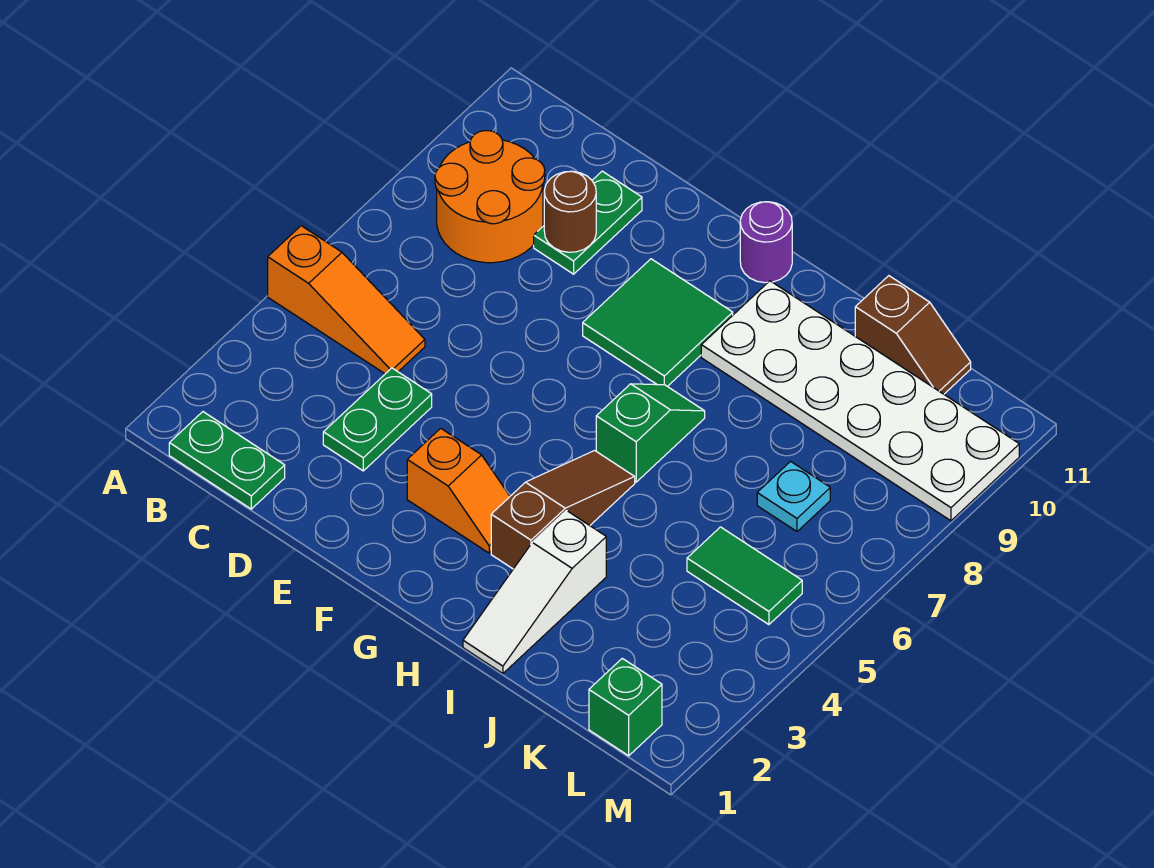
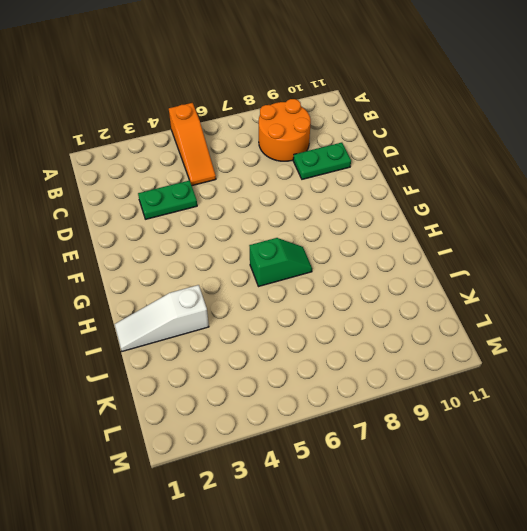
none -> green 1x2 plate [169,412,285,509]
none -> orange 1x2 slope [407,428,510,553]
none -> green 2x2 tile [583,259,733,386]

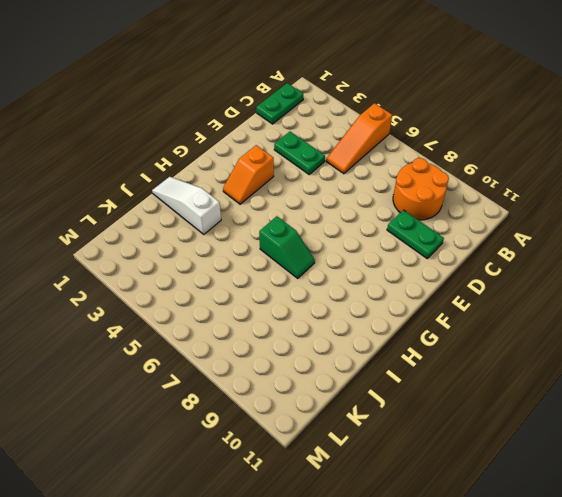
none -> green 2x2 tile [583,259,733,386]
none -> purple 1x1 round brick [740,202,792,283]
none -> brown 1x3 slope [491,451,635,569]

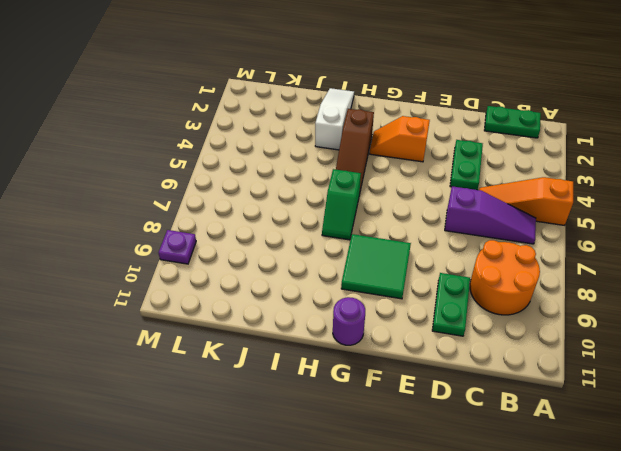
purple 1x3 slope [445,186,536,244] -> none
purple 1x1 plate [159,230,196,264] -> white 2x6 plate [701,281,1019,521]
none -> brown 1x2 slope [855,276,971,394]
none -> green 1x2 tile [687,527,802,625]
none -> cyan 1x1 plate [757,461,830,531]

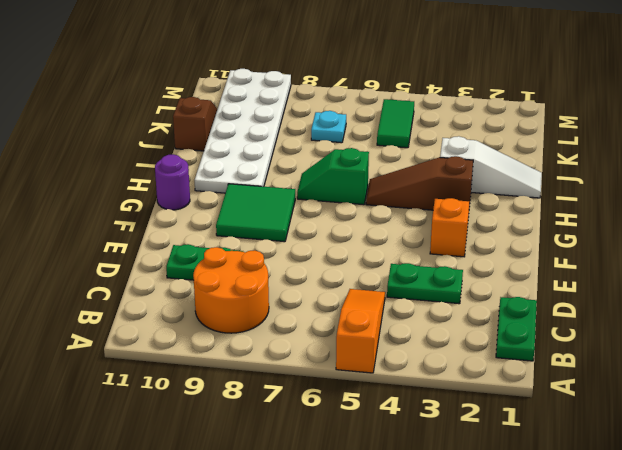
none -> green 1x1 brick [589,658,662,756]
none -> brown 1x1 round brick [544,171,596,252]

